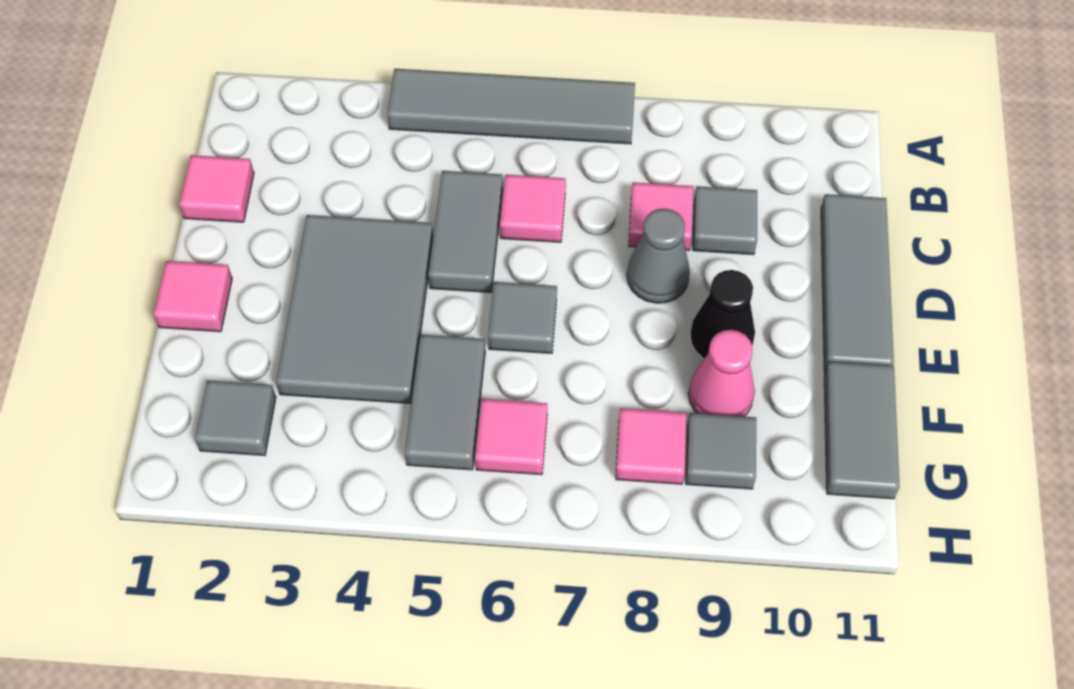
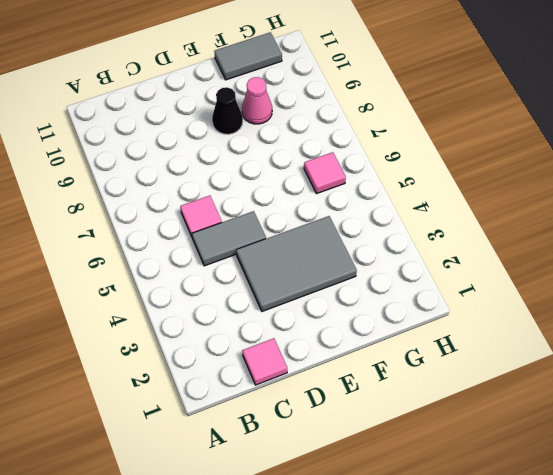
none -> grey 1x4 tile [387,69,635,144]
none -> pink 1x1 tile [629,182,693,250]
none -> grey 1x1 tile [693,186,757,255]

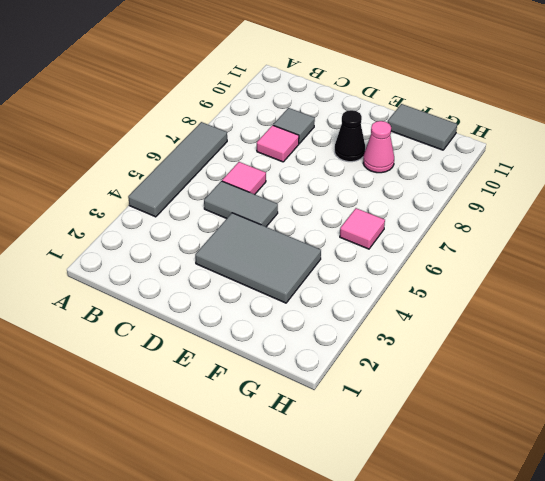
none -> pink 1x1 tile [179,155,254,222]
none -> grey 1x3 tile [821,194,894,371]
none -> grey 1x1 cone [627,209,690,303]

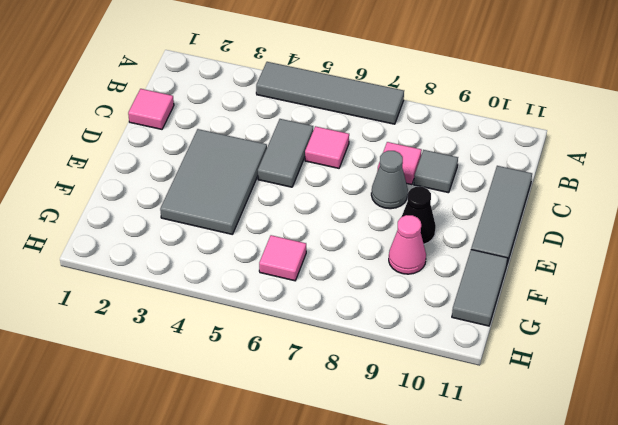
none -> pink 1x1 tile [154,261,232,332]
none -> grey 1x1 tile [488,282,557,353]
none -> grey 1x2 tile [405,335,485,470]

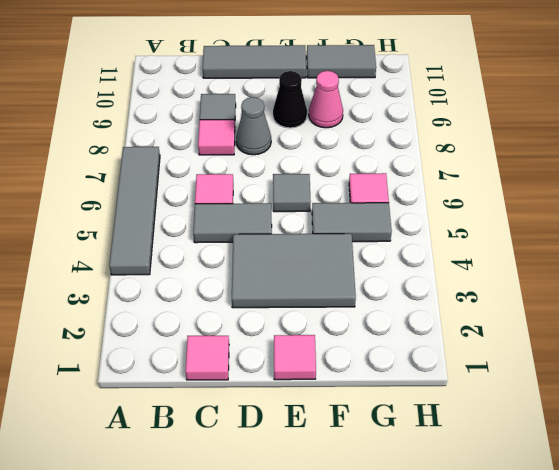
none -> grey 1x1 tile [195,380,276,456]
none -> pink 1x1 tile [616,408,686,484]
none -> grey 1x1 tile [686,413,756,489]

